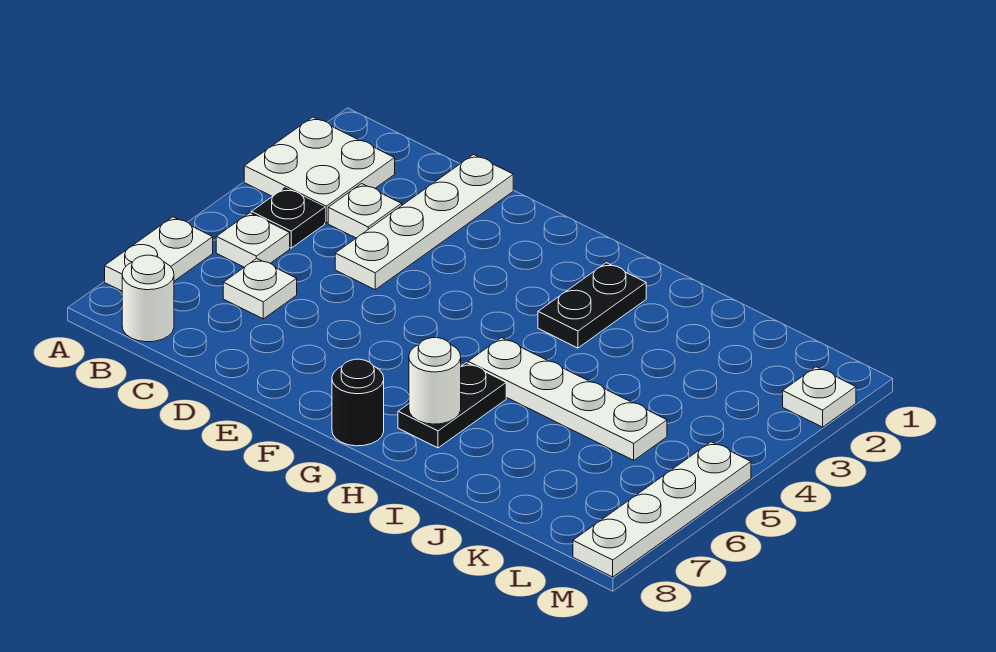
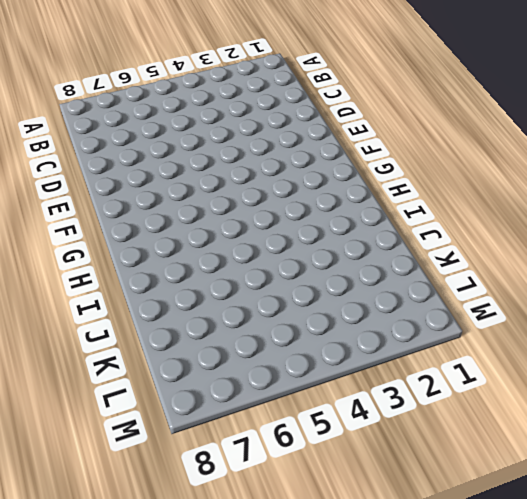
none -> white 2x2 plate [244,117,395,223]
none -> white 1x2 plate [105,217,213,291]
none -> black 1x1 plate [251,188,325,248]

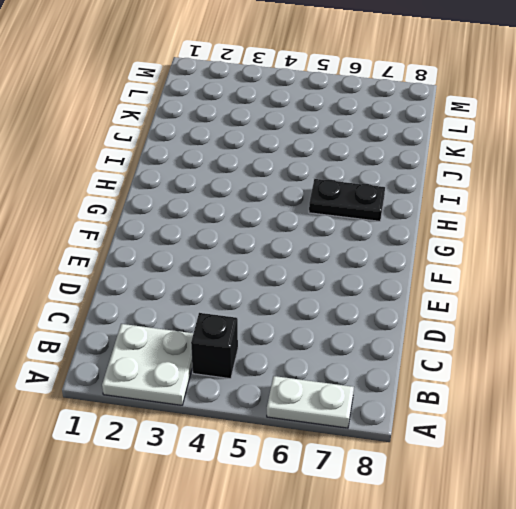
black 1x1 brick [191,313,238,379] -> black 1x1 plate [251,188,325,248]
none -> white 1x1 plate [216,213,290,267]
none -> white 1x1 round brick [122,255,174,342]
none -> white 1x1 plate [328,184,402,238]

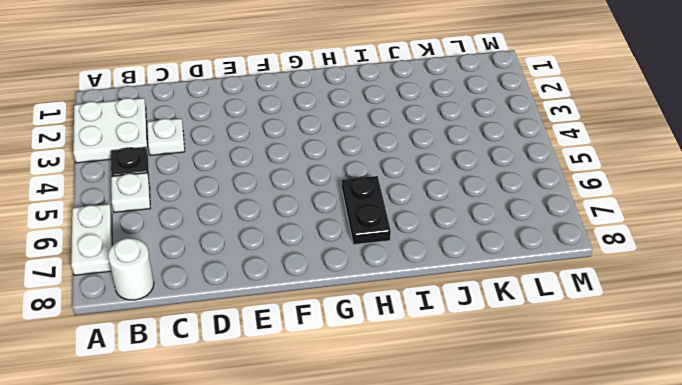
none -> white 1x1 plate [223,259,297,319]
none -> white 1x4 plate [335,155,513,290]
none -> black 1x1 round brick [332,359,384,446]

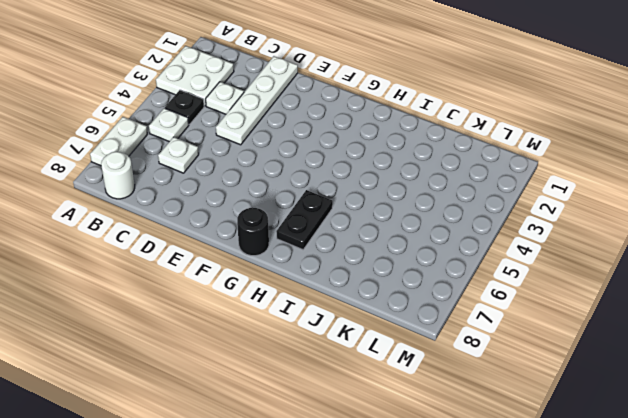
none -> black 1x2 plate [538,263,646,348]
none -> white 1x4 plate [468,338,667,460]
none -> white 1x1 plate [783,367,856,427]

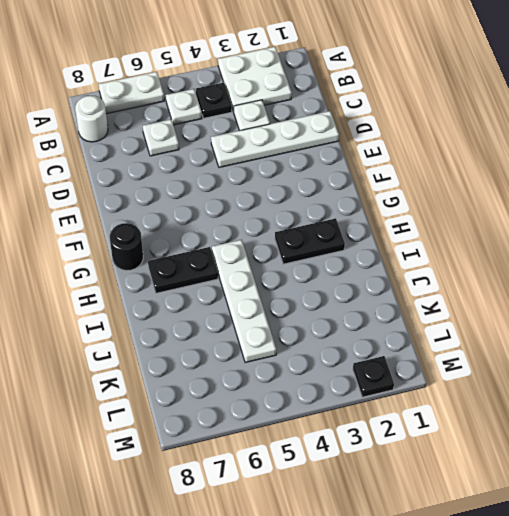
black 1x1 plate [353,356,394,397] -> white 1x1 plate [783,367,856,427]
none -> white 1x4 plate [573,442,751,577]
none -> white 1x1 round brick [409,338,461,424]

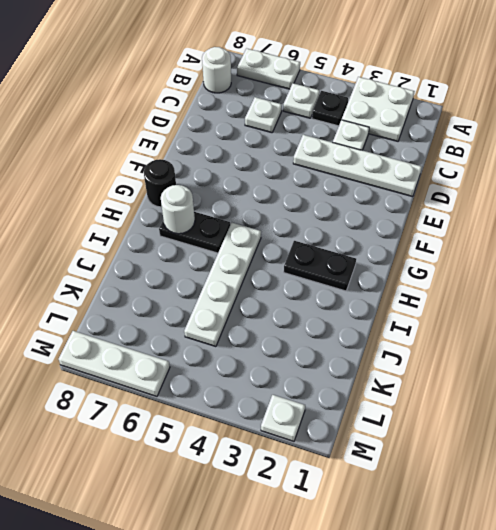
white 1x3 plate [59,331,170,396] -> white 1x4 plate [573,442,751,577]

